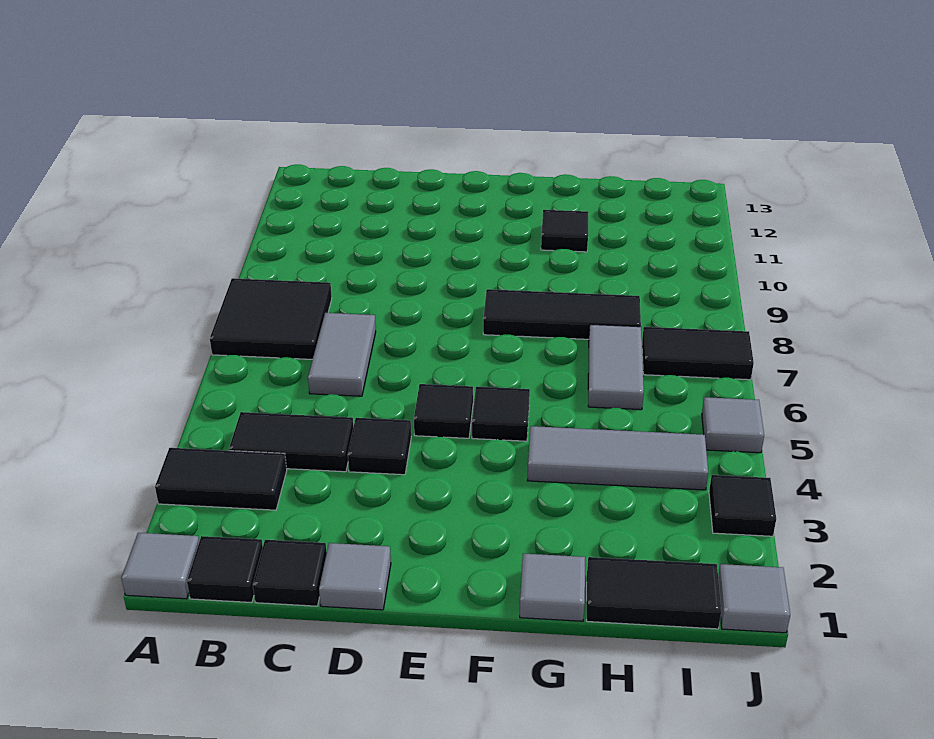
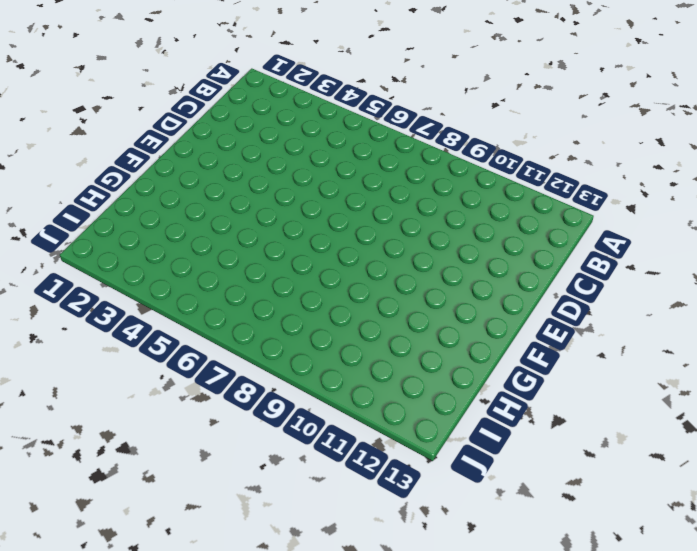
none -> grey 1x1 tile [121,533,199,599]
none -> black 1x2 tile [155,448,287,510]
none -> black 2x2 tile [210,278,332,359]

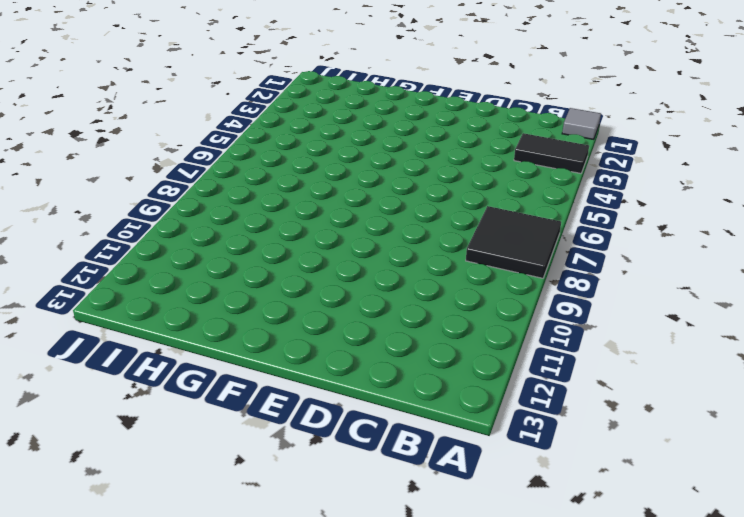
none -> black 1x1 tile [187,536,263,603]
none -> black 1x2 tile [229,412,353,472]
none -> black 1x1 tile [253,540,327,606]

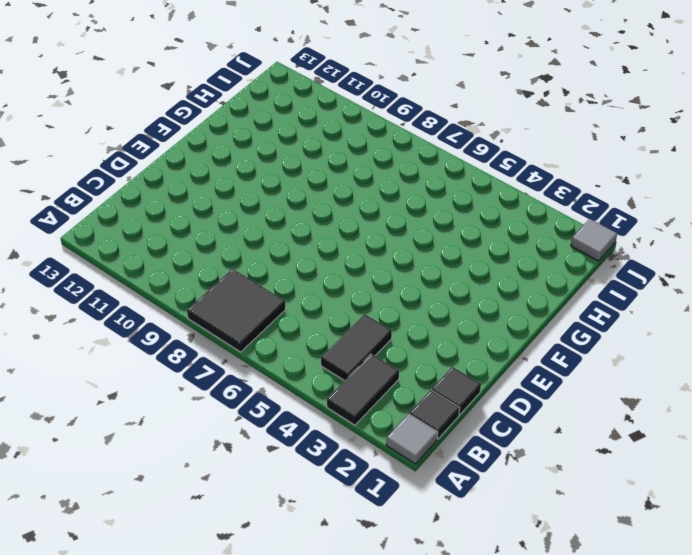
none -> grey 1x2 tile [308,313,376,396]
none -> grey 1x1 tile [319,543,391,610]
none -> black 1x1 tile [348,418,411,475]

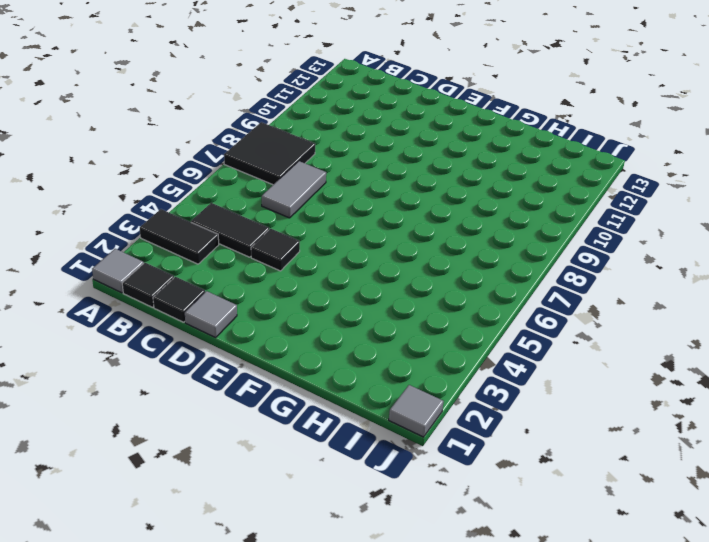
none -> black 1x1 tile [414,384,473,438]
none -> black 1x1 tile [472,387,530,441]
none -> black 1x3 tile [483,289,641,339]

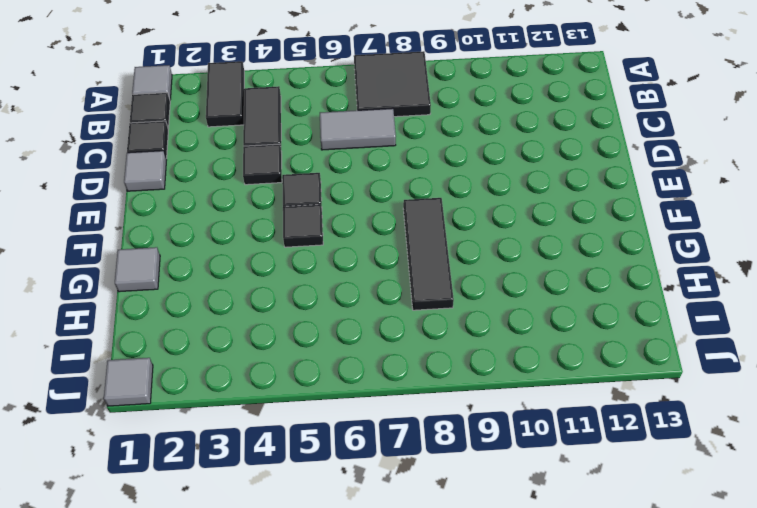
none -> grey 1x3 tile [528,426,708,490]
none -> black 1x1 tile [541,210,588,252]
none -> black 1x2 tile [587,557,721,629]

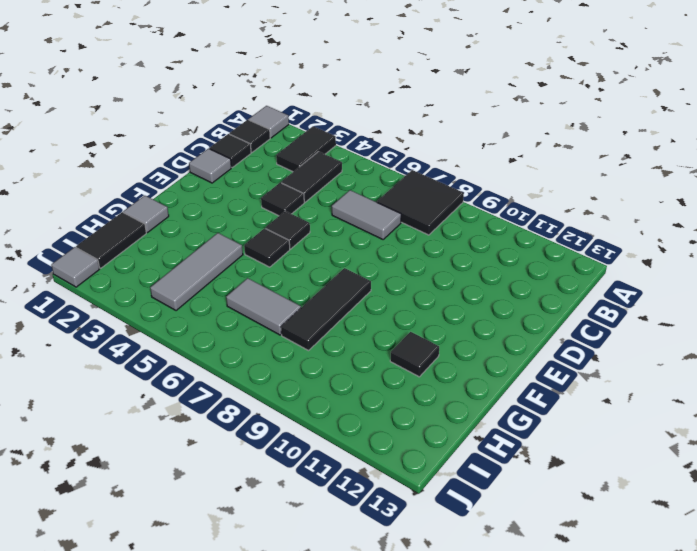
none -> black 1x2 tile [642,327,754,380]
none -> black 1x1 tile [709,475,776,536]
none -> grey 1x1 tile [702,397,764,453]

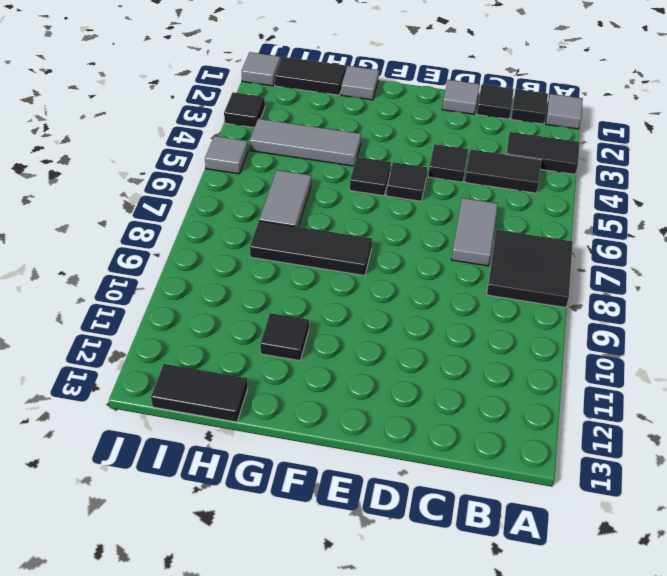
black 1x2 tile [151,364,248,422] -> black 1x2 tile moved to [642,327,754,380]

